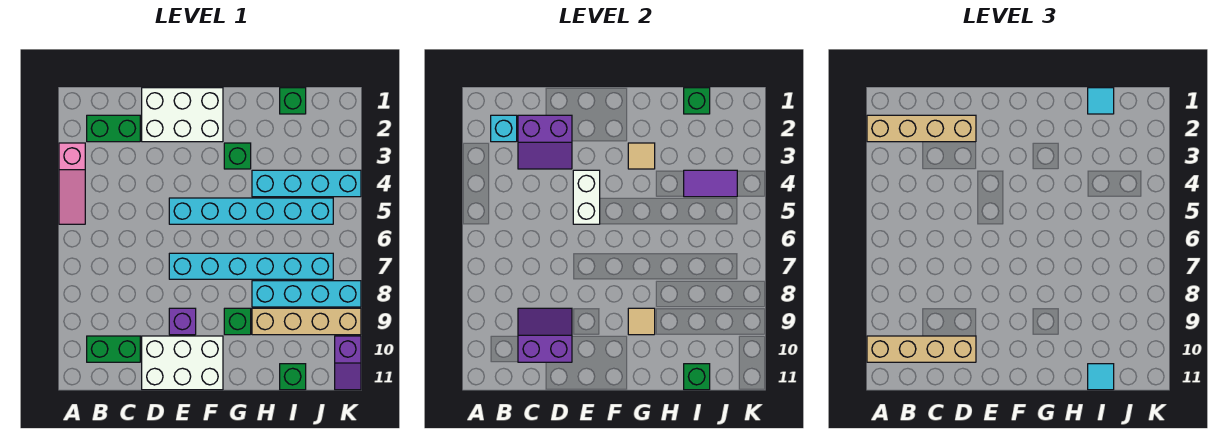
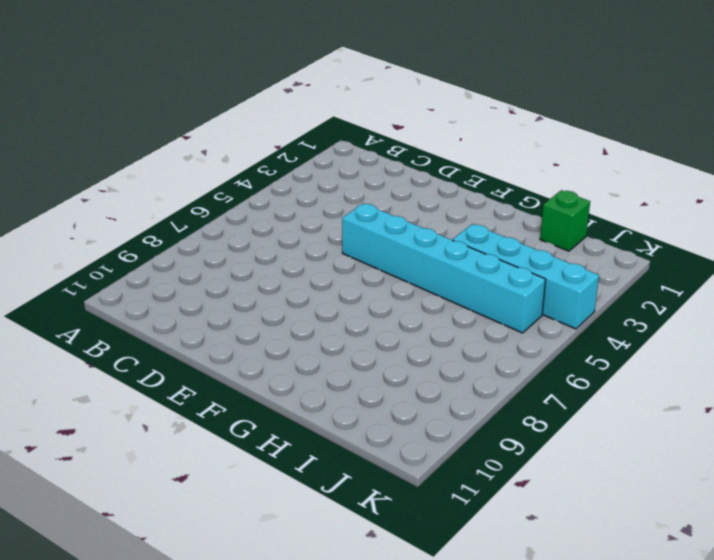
none -> pink 1x3 slope [59,143,85,224]
none -> green 1x2 brick [87,115,140,142]
none -> green 1x2 brick [87,336,140,362]

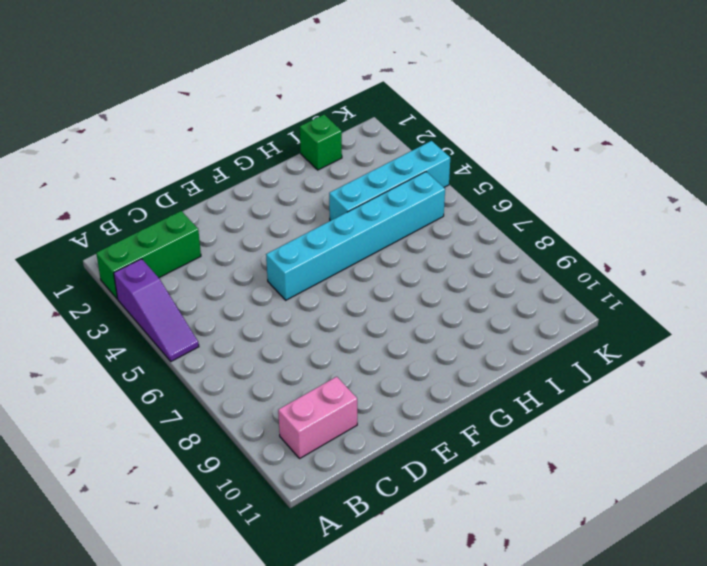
green 1x3 brick [96,211,201,299] -> green 1x2 brick [87,115,140,142]
purple 1x3 slope [114,259,199,361] -> pink 1x3 slope [59,143,85,224]
pink 1x2 brick [278,377,357,459] -> green 1x2 brick [87,336,140,362]
none -> white 2x3 brick [142,88,223,142]
none -> white 2x3 brick [142,336,223,390]
none -> cyan 1x6 brick [169,253,333,279]

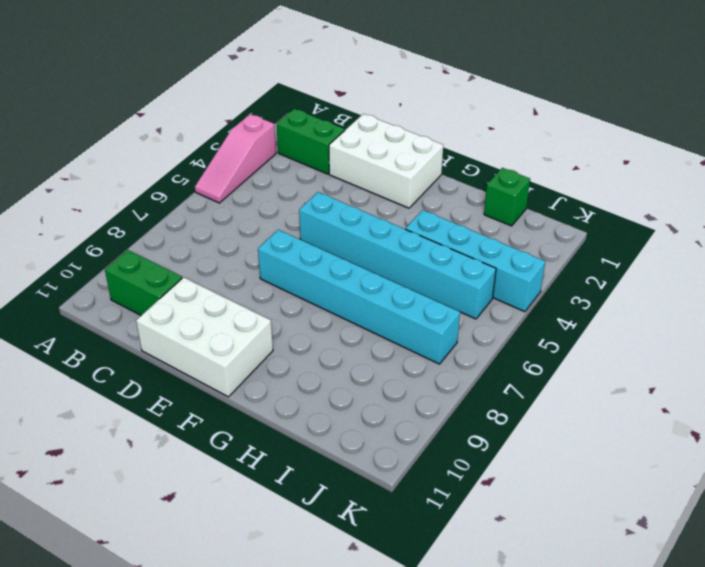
none -> purple 1x1 brick [169,308,196,335]
none -> green 1x1 brick [224,143,251,169]
none -> green 1x1 brick [224,308,251,335]

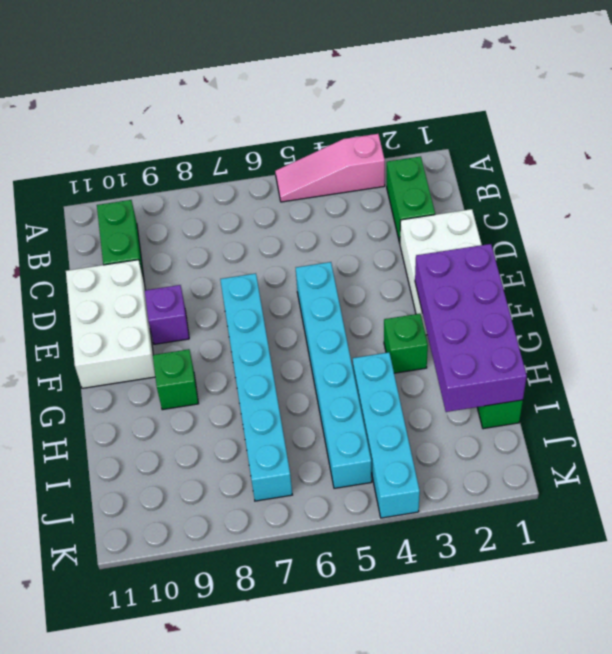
purple 2x4 brick [415,244,527,412] -> green 1x1 brick [684,88,710,114]
none -> cyan 1x4 brick [252,281,361,307]
none -> tan 1x4 brick [252,308,361,335]
none -> green 1x1 brick [280,364,306,390]

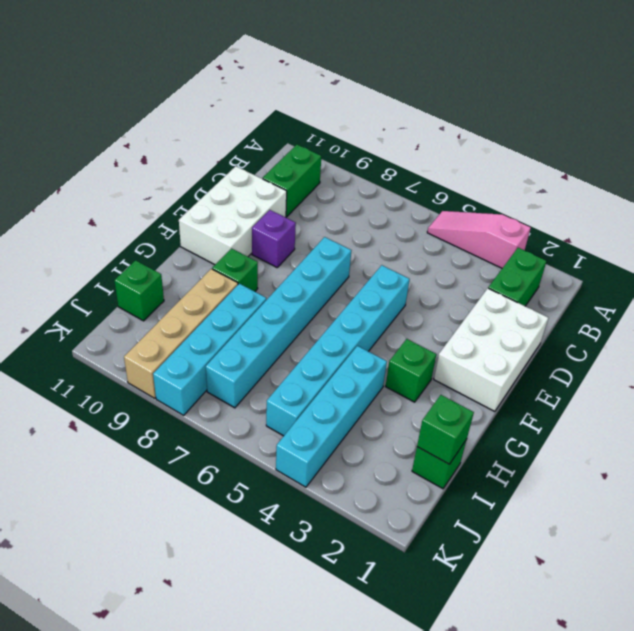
none -> purple 1x2 slope [335,336,361,390]
none -> cyan 1x1 brick [491,115,517,142]
none -> purple 2x2 slope [518,115,572,169]

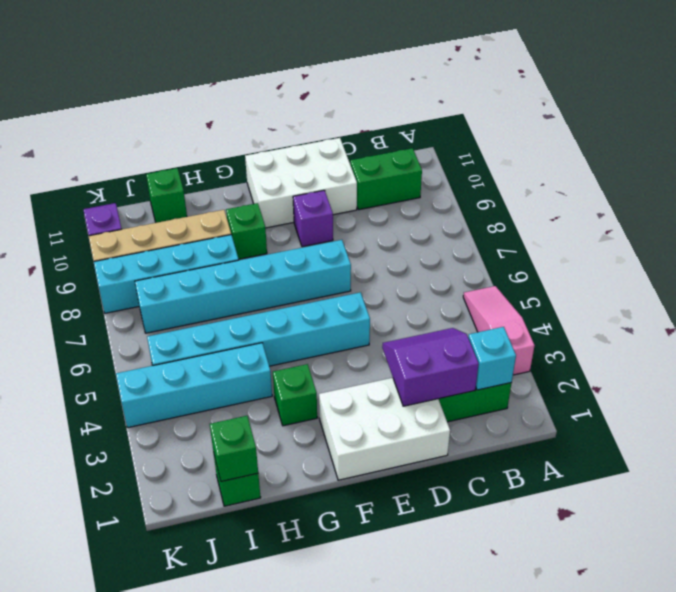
none -> purple 2x2 slope [518,308,572,362]
none -> white 1x2 brick [573,170,600,224]
none -> tan 1x1 tile [628,143,655,169]

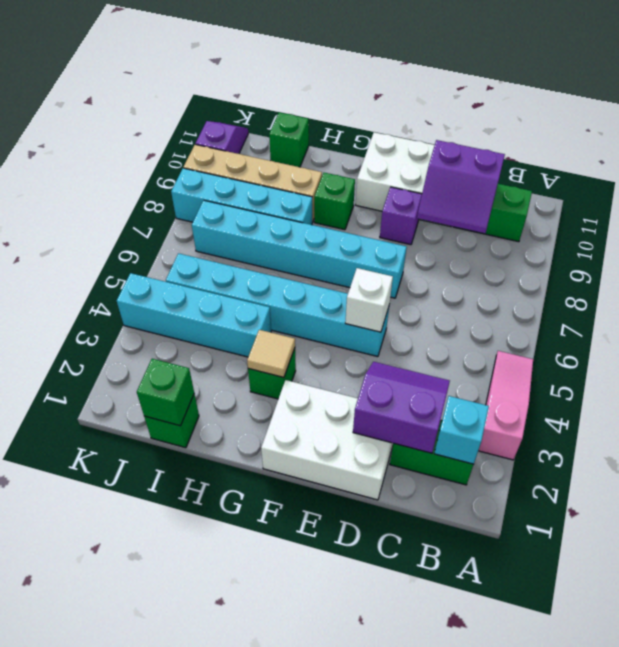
white 1x1 brick [345,268,393,332] -> white 1x2 brick [573,170,600,224]
none -> tan 1x1 tile [628,308,655,335]
none -> purple 1x2 tile [684,170,737,197]
none -> green 1x1 brick [684,364,710,390]

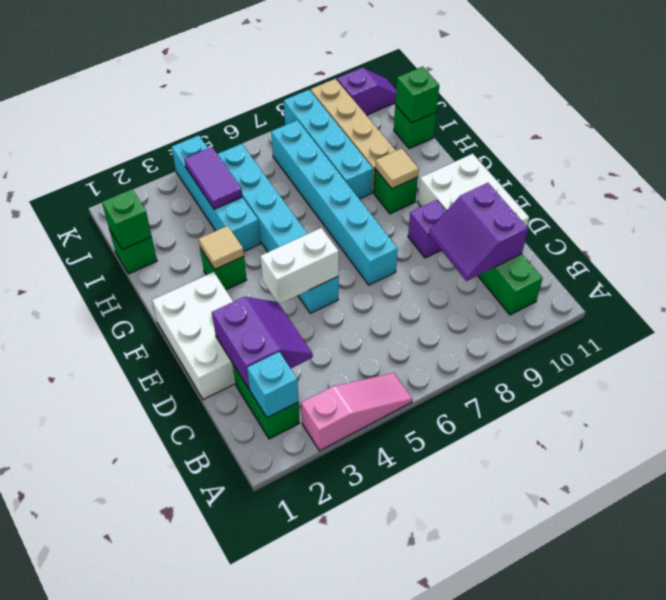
none -> tan 1x4 brick [867,115,976,142]
none -> tan 1x4 brick [867,336,976,362]
none -> cyan 1x1 tile [1088,88,1114,114]

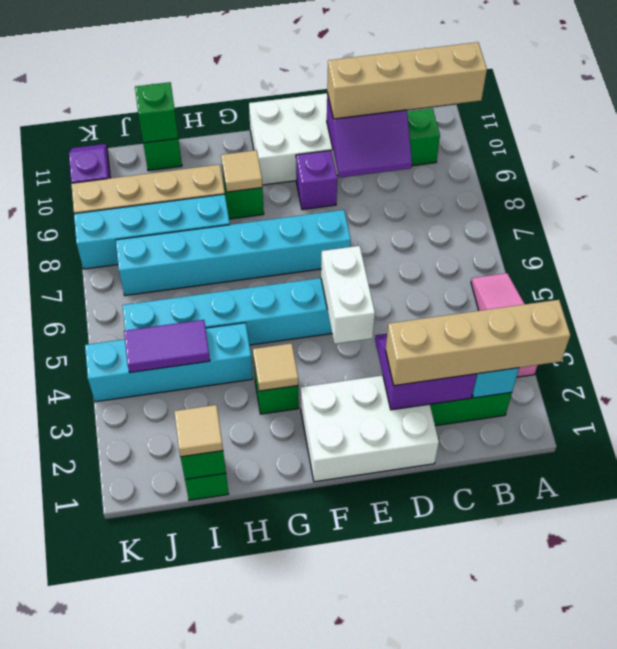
tan 1x1 tile [174,405,223,457] -> cyan 1x1 tile [1088,88,1114,114]
none -> cyan 1x1 tile [1088,364,1114,390]

